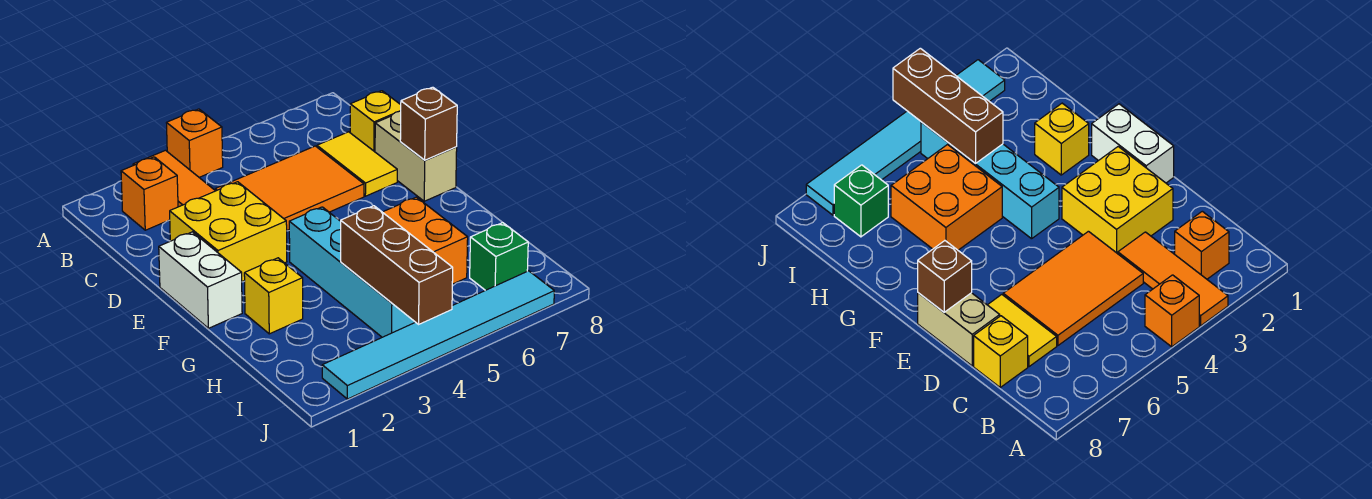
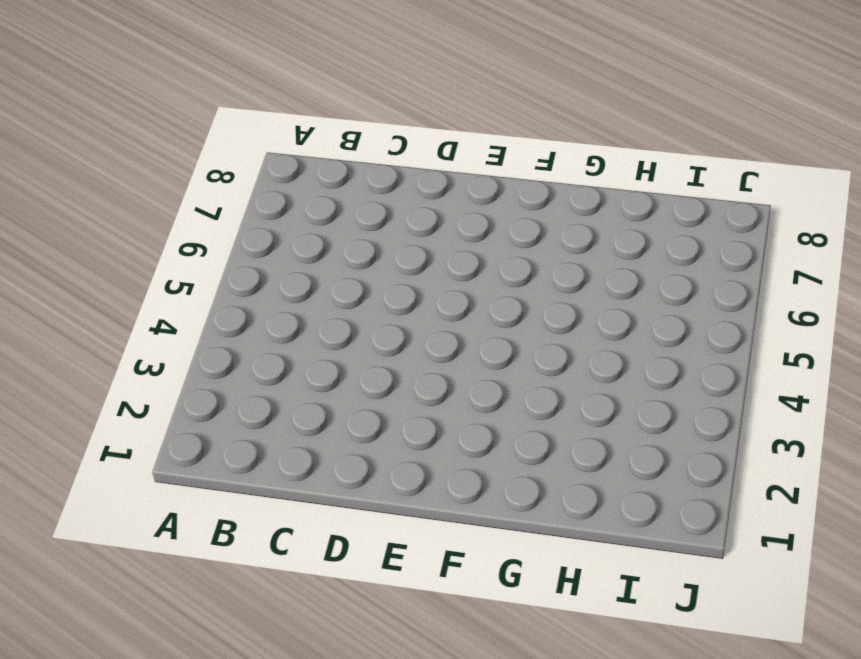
none -> orange 1x3 tile [133,150,215,207]
none -> orange 1x1 brick [167,109,223,177]
none -> orange 1x1 brick [121,157,178,230]

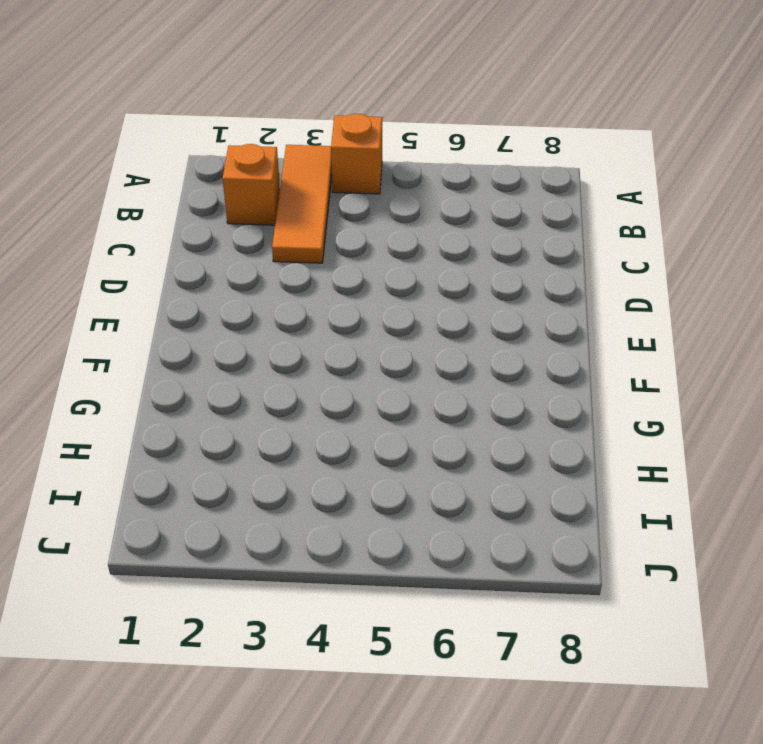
none -> orange 2x3 tile [215,146,364,230]
none -> yellow 1x2 tile [317,132,397,196]
none -> yellow 1x1 brick [350,91,401,152]

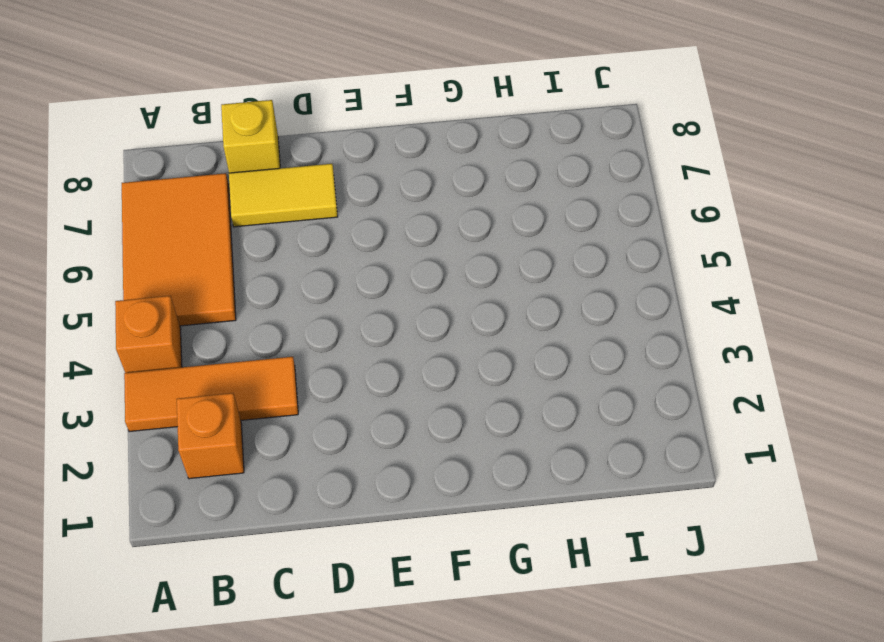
orange 2x3 tile [122,173,236,326] -> orange 2x3 tile moved to [215,146,364,230]
none -> yellow 2x2 brick [170,182,287,281]
none -> tan 1x2 brick [375,111,457,201]
none -> white 1x2 brick [159,232,242,328]

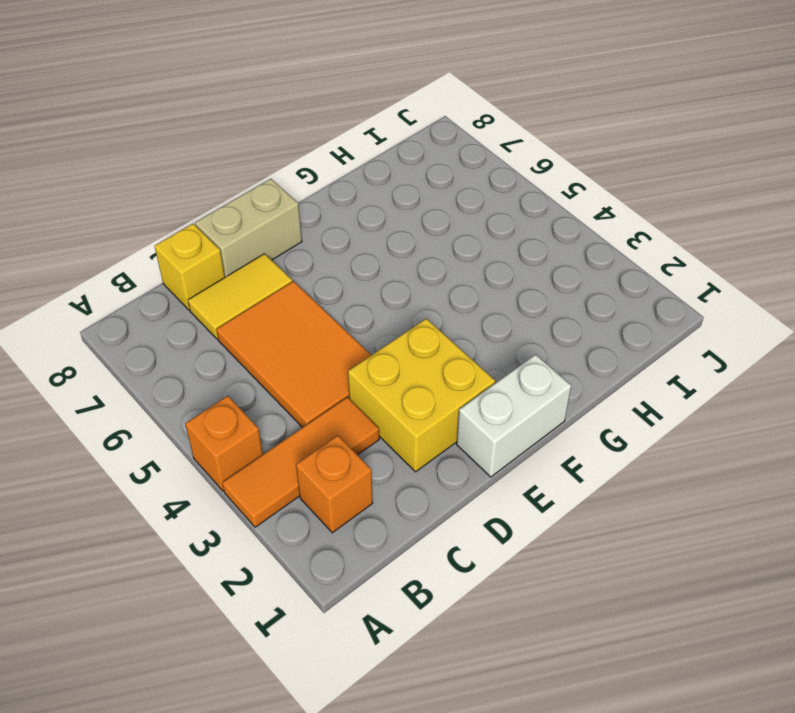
none -> cyan 1x4 brick [289,207,415,337]
none -> yellow 1x1 brick [244,258,303,334]
none -> orange 2x2 brick [383,197,468,284]

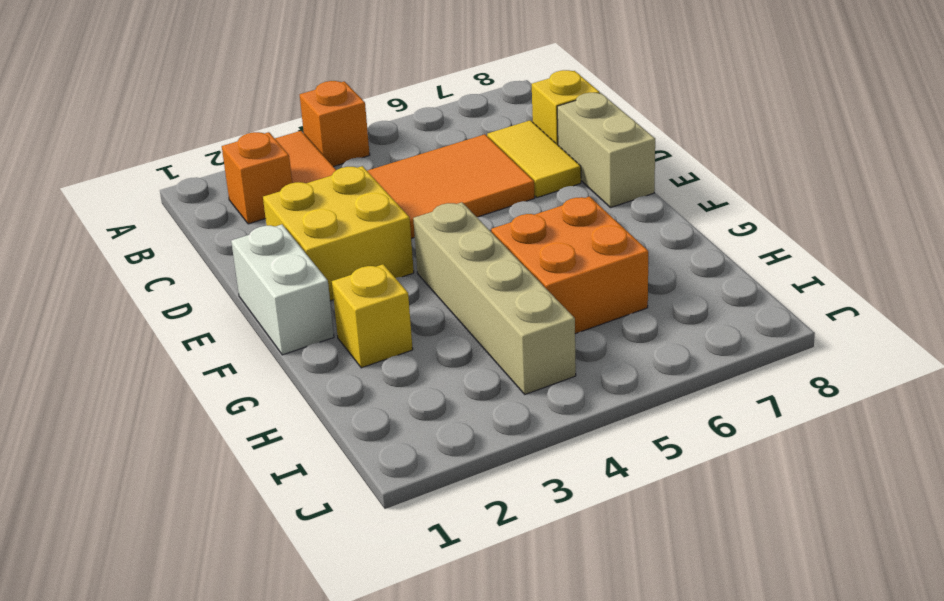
tan 1x4 brick [413,202,576,394] -> cyan 1x4 brick [289,207,415,337]
none -> green 1x1 brick [470,223,528,290]
none -> cyan 1x6 tile [322,271,554,399]
none -> brown 1x1 brick [400,87,457,160]

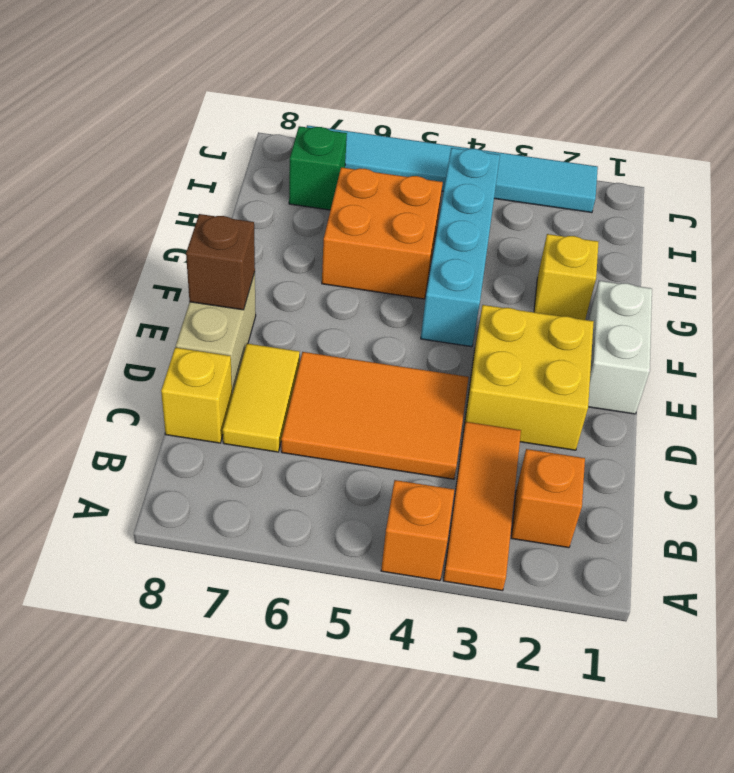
none -> brown 1x3 brick [341,206,453,324]

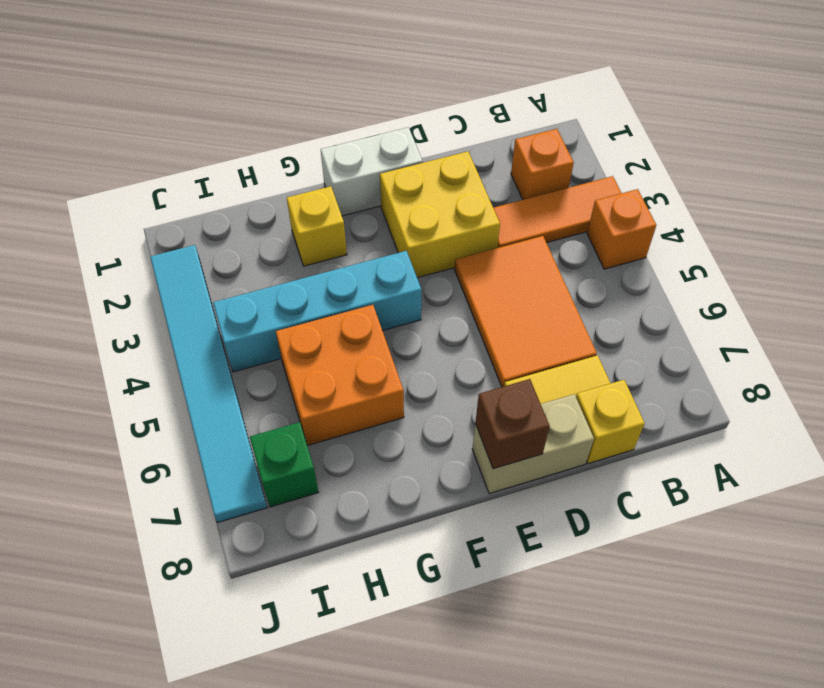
none -> brown 1x3 brick [341,206,453,324]

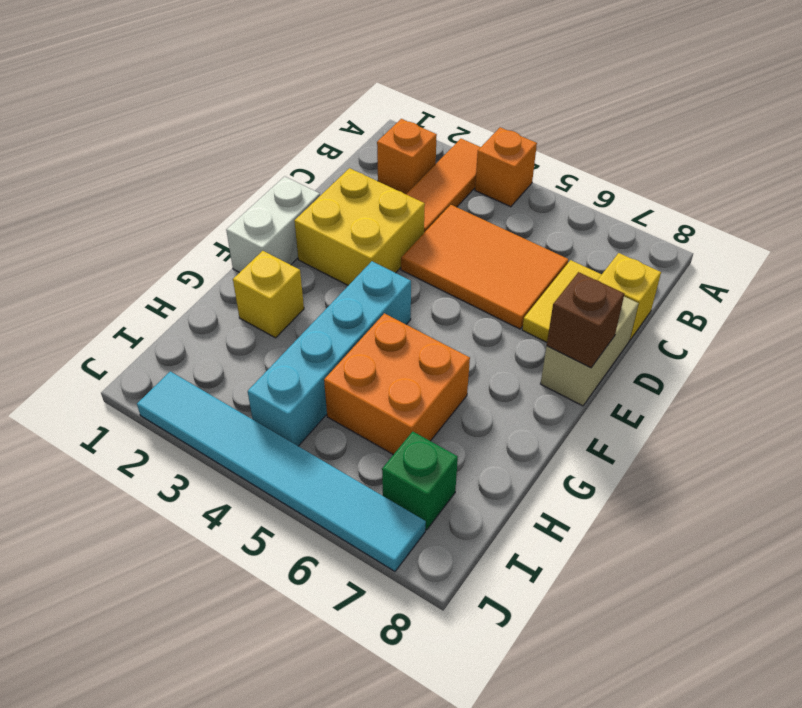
none -> brown 1x3 brick [341,206,453,324]

